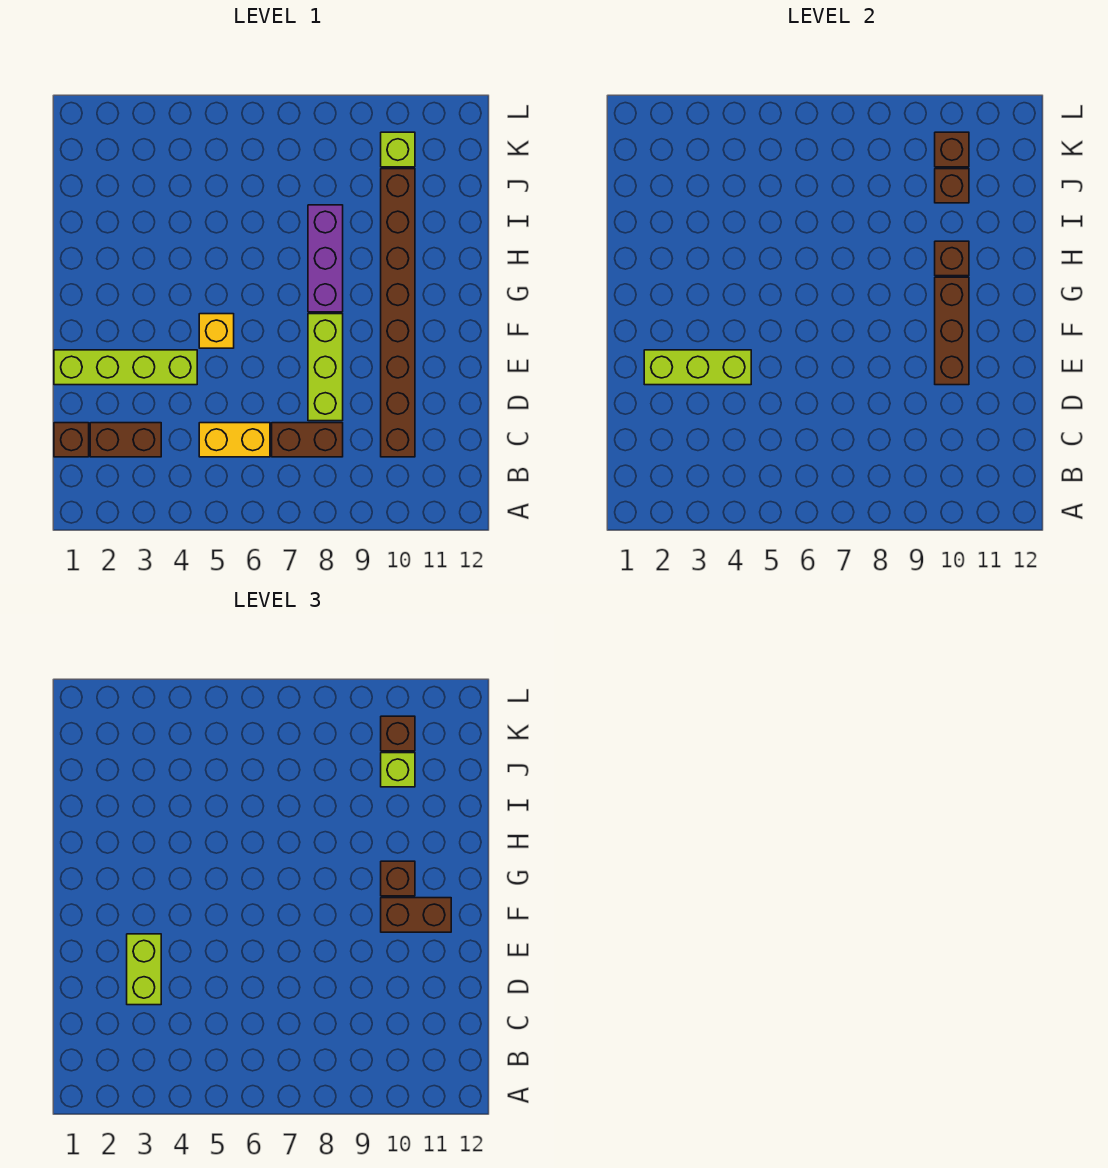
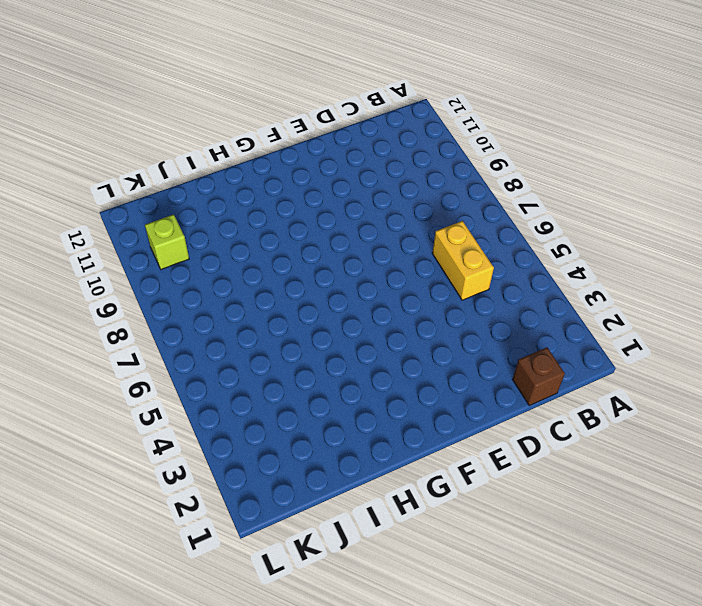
none -> brown 1x2 brick [90,423,161,457]
none -> brown 1x2 brick [272,423,343,457]
none -> brown 1x8 brick [381,169,415,457]

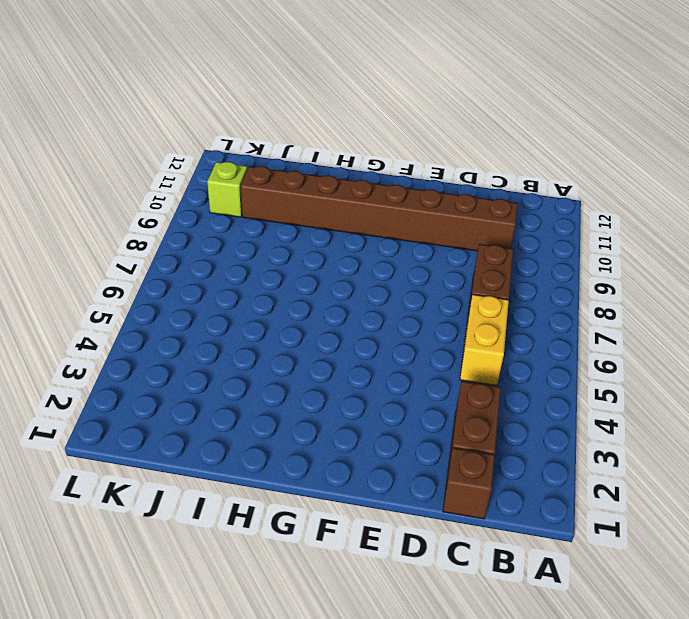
none -> lime 1x3 brick [308,314,343,421]
none -> lime 1x4 brick [54,350,197,385]
none -> yellow 1x1 brick [199,314,234,348]

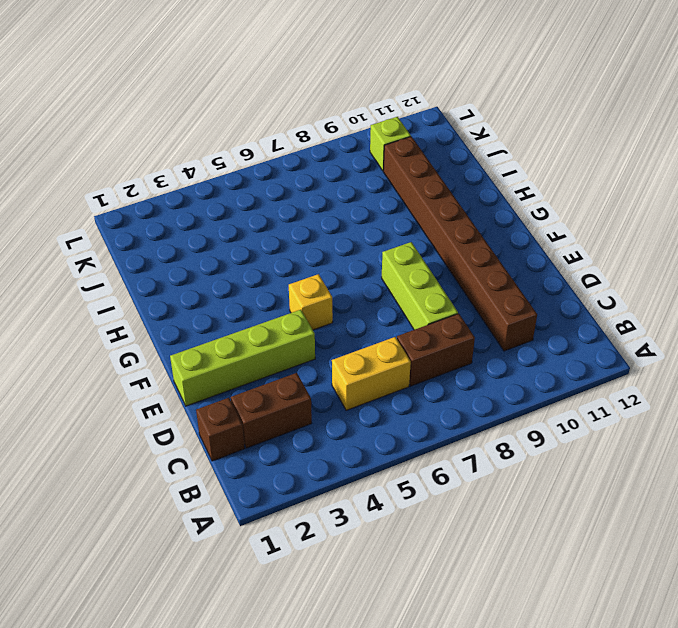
none -> purple 1x3 brick [308,205,343,312]
none -> lime 1x3 brick [644,350,751,385]
none -> brown 1x3 brick [935,277,969,385]

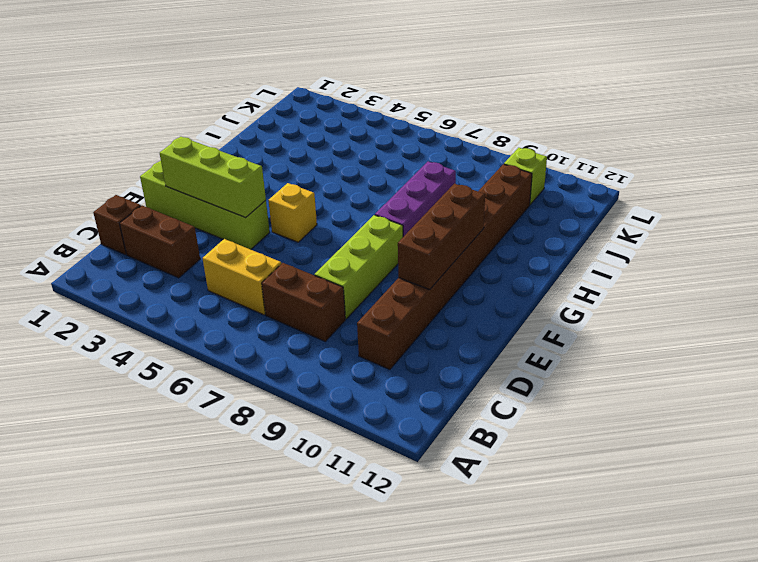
none -> brown 1x1 brick [935,241,969,276]
none -> brown 1x1 brick [935,169,969,203]
none -> brown 1x1 brick [935,132,969,167]

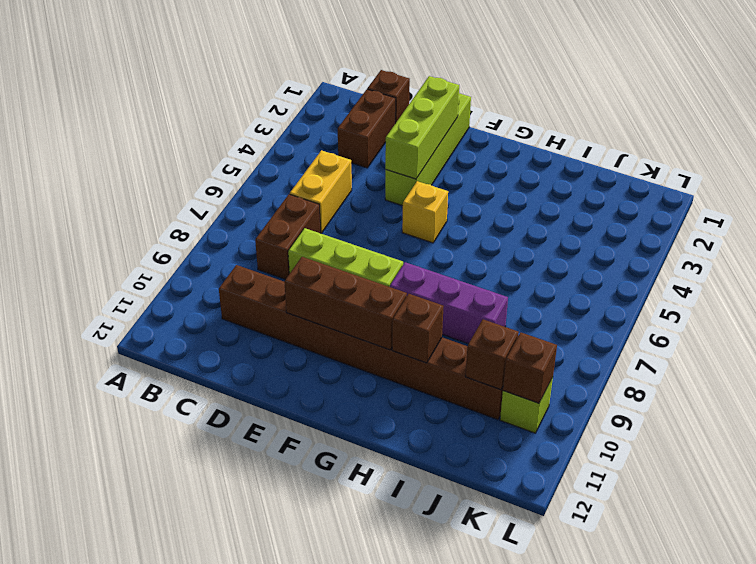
none -> lime 1x2 brick [127,934,161,1005]
none -> brown 1x2 brick [381,898,451,932]
none -> brown 1x1 brick [381,861,415,896]

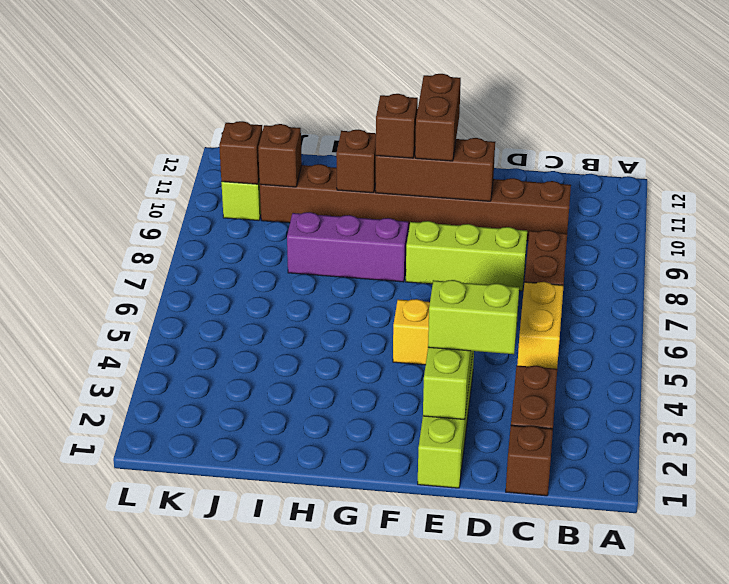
none -> lime 1x1 brick [381,753,415,787]
none -> brown 1x1 brick [381,716,415,751]

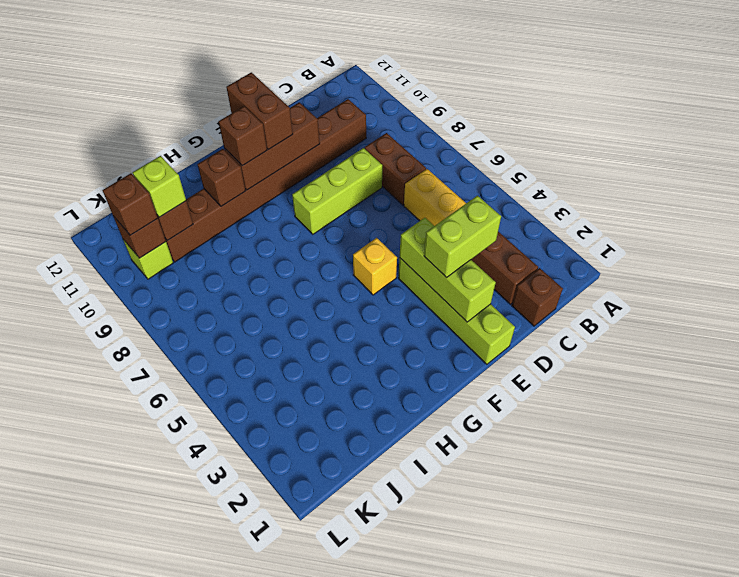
none -> purple 1x3 brick [308,205,343,312]

